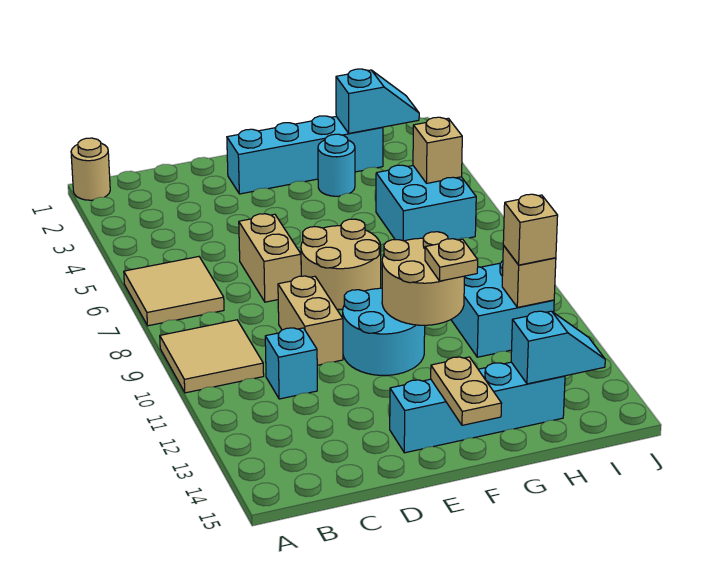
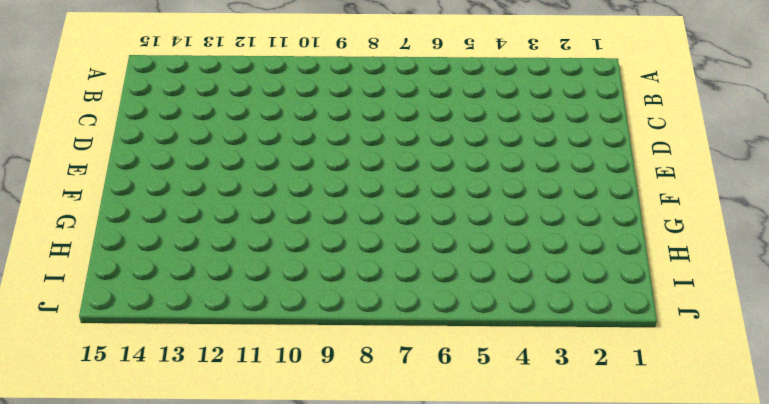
none -> tan 1x1 round brick [71,138,110,200]
none -> tan 2x2 tile [124,257,224,326]
none -> tan 2x2 tile [160,320,264,393]

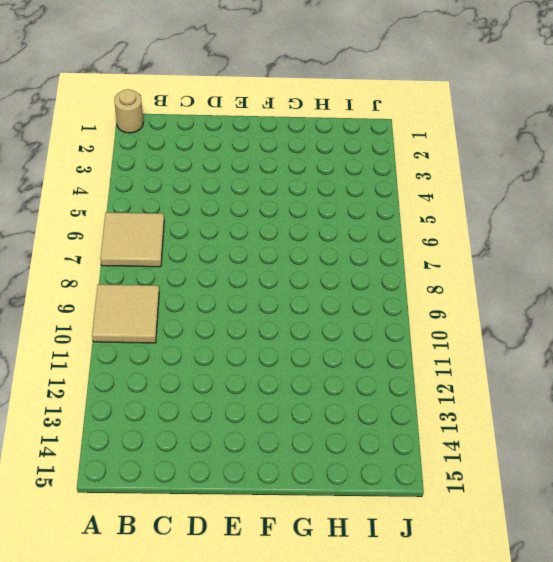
none -> cyan 1x1 brick [265,328,317,399]
none -> tan 1x2 brick [239,214,301,302]
none -> tan 1x2 brick [278,276,343,365]

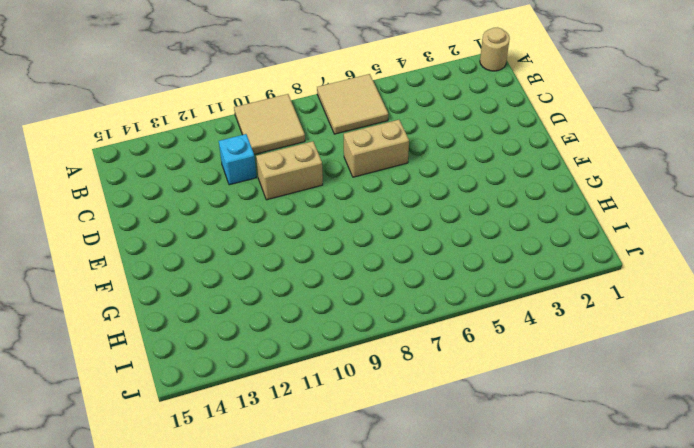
none -> cyan 1x4 brick [227,116,383,194]
none -> tan 2x2 round brick [301,219,381,309]
none -> cyan 2x2 round brick [343,288,425,375]

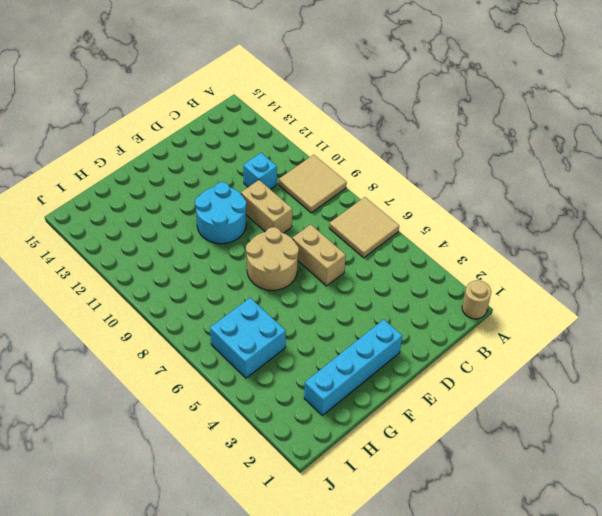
none -> cyan 1x4 brick [390,362,565,453]
none -> cyan 1x1 round brick [318,134,355,196]
none -> cyan 2x2 brick [451,261,554,357]

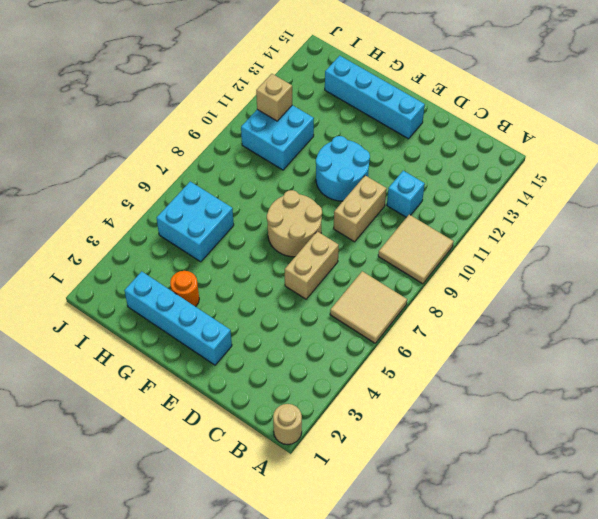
orange 1x1 round brick [170,271,199,307] -> cyan 1x1 round brick [318,134,355,196]
none -> tan 2x2 round brick [382,232,465,325]
none -> tan 1x2 plate [431,357,502,425]
none -> cyan 1x2 slope [336,69,419,133]

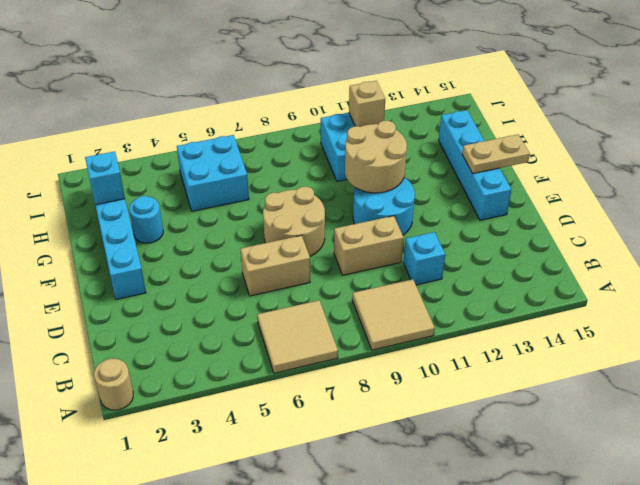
none -> cyan 1x2 slope [511,311,605,384]
none -> tan 1x1 brick [413,117,462,183]
none -> tan 1x1 plate [425,239,478,281]

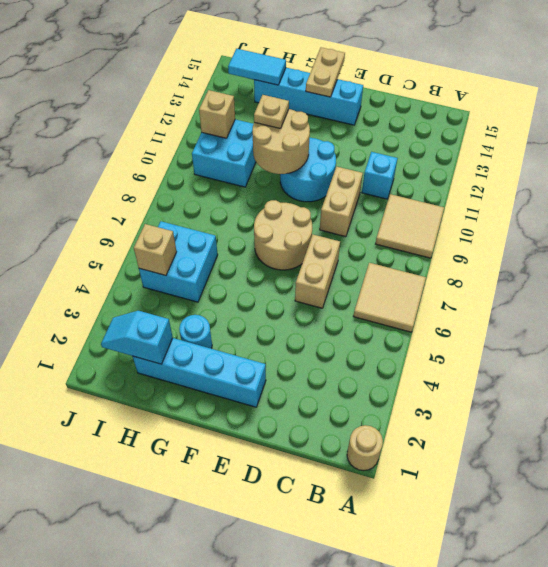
cyan 1x2 tile [228,49,286,85] -> cyan 1x2 slope [511,311,605,384]
none -> tan 1x1 brick [503,194,558,265]

